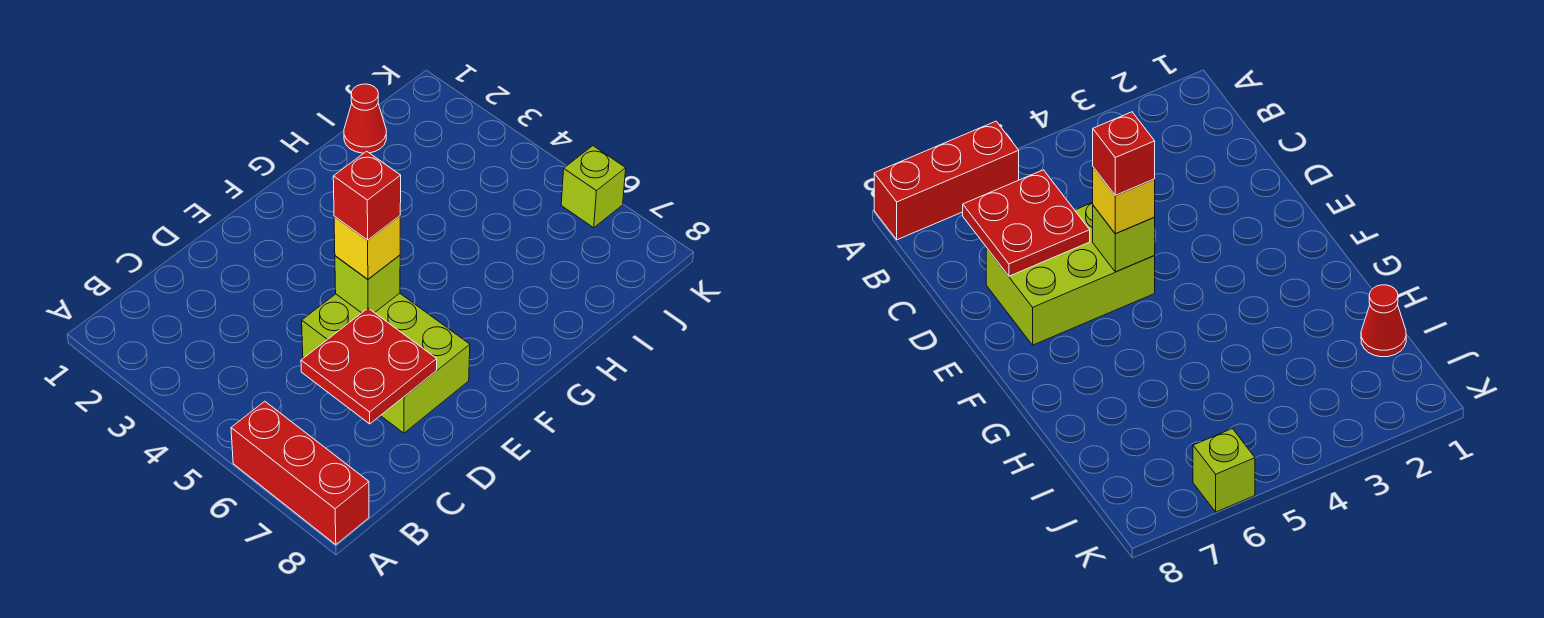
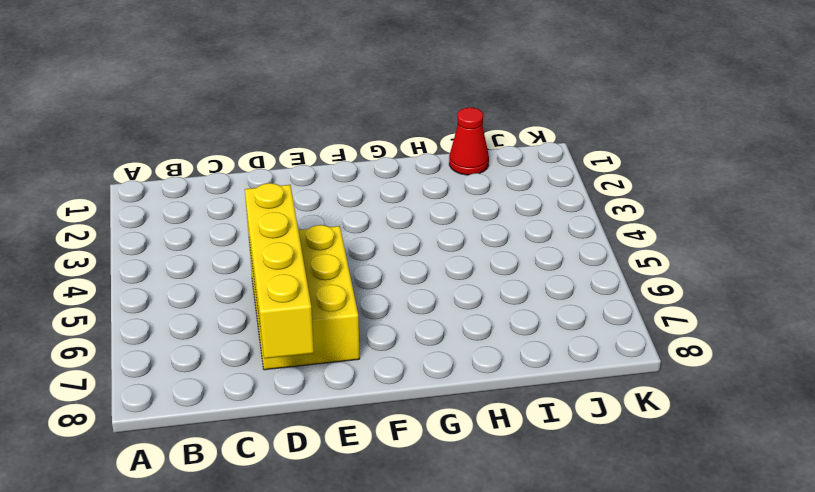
yellow 2x3 brick [249,225,360,370] -> lime 2x3 brick [302,293,470,433]
yellow 1x4 brick [245,183,314,359] -> red 2x2 plate [301,308,437,424]
none -> red 1x3 brick [231,401,369,545]
none -> lime 1x1 brick [561,146,626,228]

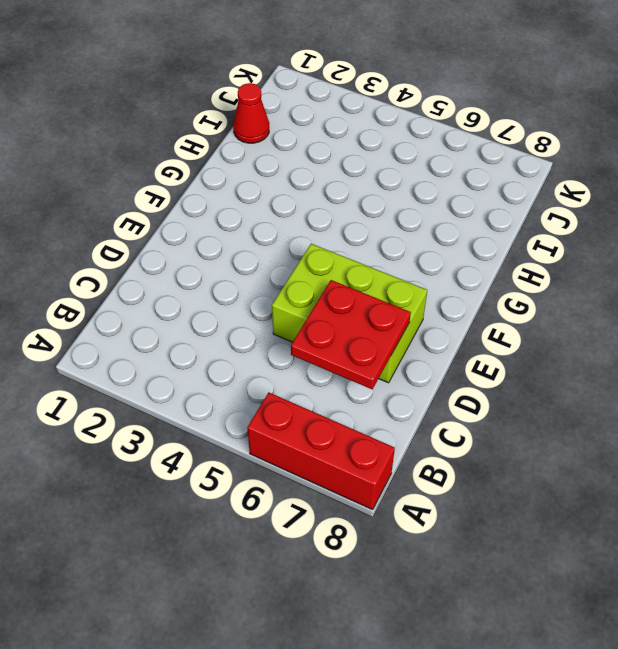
none -> lime 1x1 brick [561,146,626,228]
none -> lime 1x1 brick [335,255,400,313]

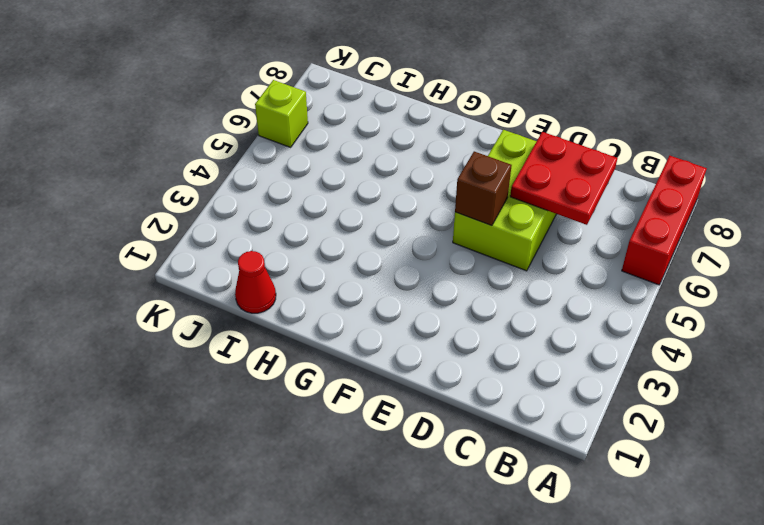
brown 1x1 brick [455,151,512,226] -> lime 1x1 brick [335,255,400,313]
none -> yellow 1x1 brick [334,216,400,279]
none -> red 1x1 brick [333,151,401,240]

